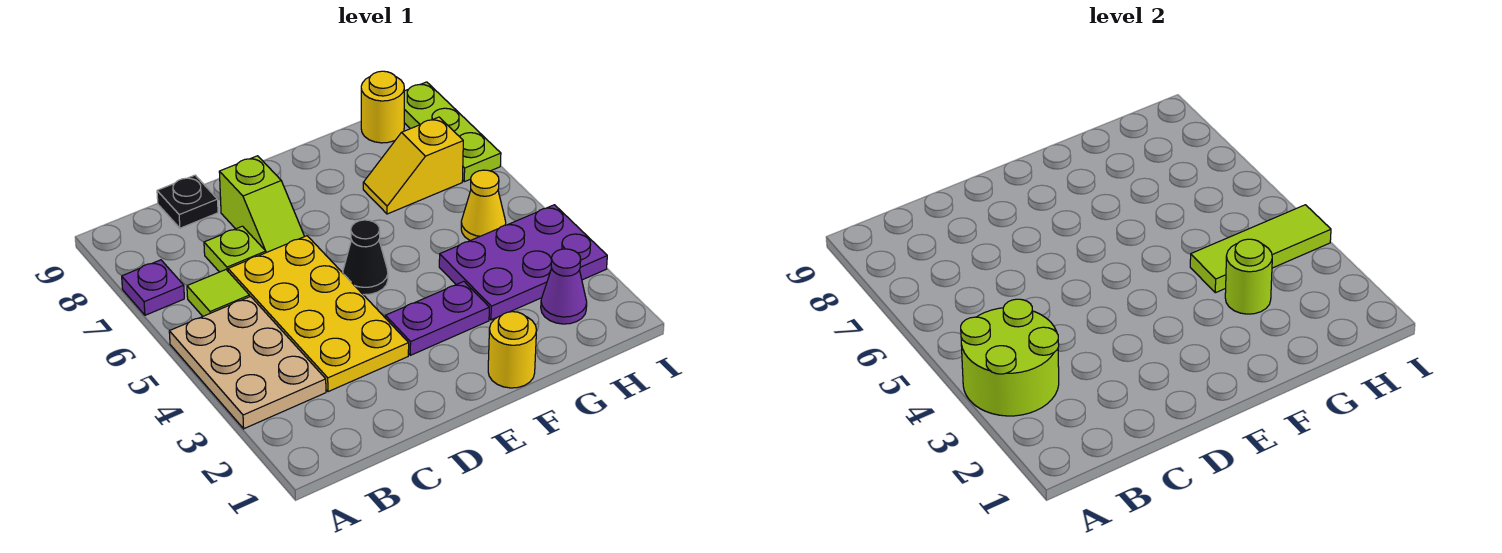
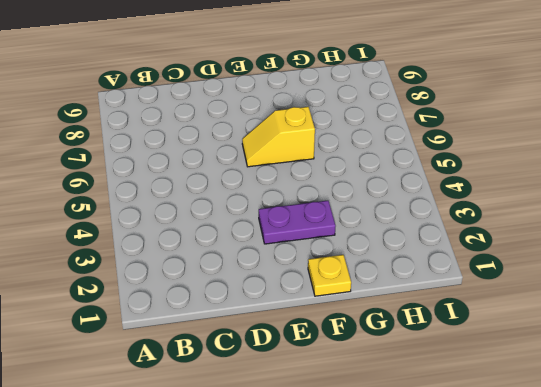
yellow 1x2 slope [242,107,315,167] -> yellow 1x2 slope moved to [363,117,463,214]
yellow 1x1 plate [308,255,351,296] -> yellow 1x1 round brick [488,312,537,388]
none -> tan 2x3 plate [169,296,326,429]
none -> purple 1x1 plate [122,260,184,315]
none -> lime 1x1 tile [187,270,250,316]

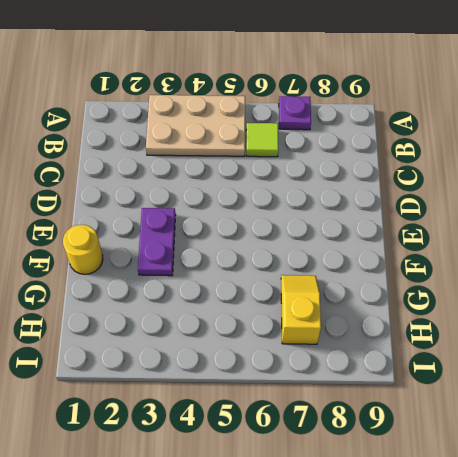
none -> yellow 2x4 plate [228,236,409,392]
none -> lime 1x1 plate [204,226,266,272]
none -> black 1x1 plate [157,175,218,228]

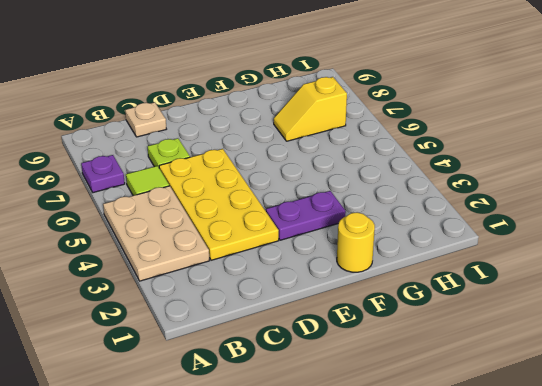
tan 1x1 plate [125,102,166,137] -> black 1x1 plate [157,175,218,228]
none -> lime 1x2 slope [219,156,305,253]
none -> black 1x1 cone [343,220,388,295]
none -> purple 2x3 plate [439,205,607,320]

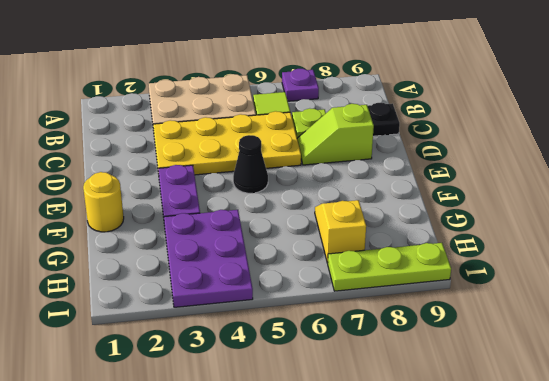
none -> purple 1x1 cone [541,249,587,324]
none -> yellow 1x1 cone [461,170,506,241]
none -> yellow 1x1 round brick [361,71,404,143]

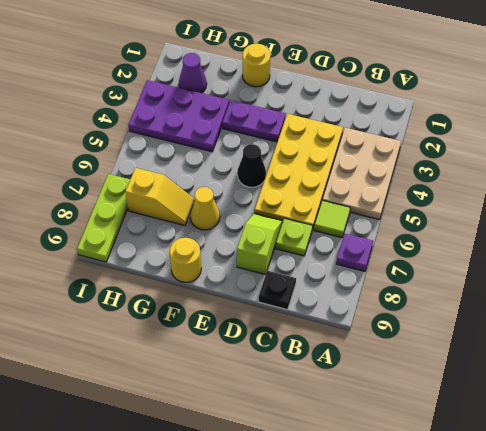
yellow 1x1 cone [190,187,220,230] -> yellow 1x1 cone moved to [461,170,506,241]
yellow 1x1 round brick [170,238,201,282] -> yellow 1x1 round brick moved to [361,71,404,143]
none -> lime 2x2 round brick [961,299,1059,416]
none -> lime 1x1 round brick [1225,239,1272,314]
none -> lime 1x3 tile [1190,205,1331,293]

